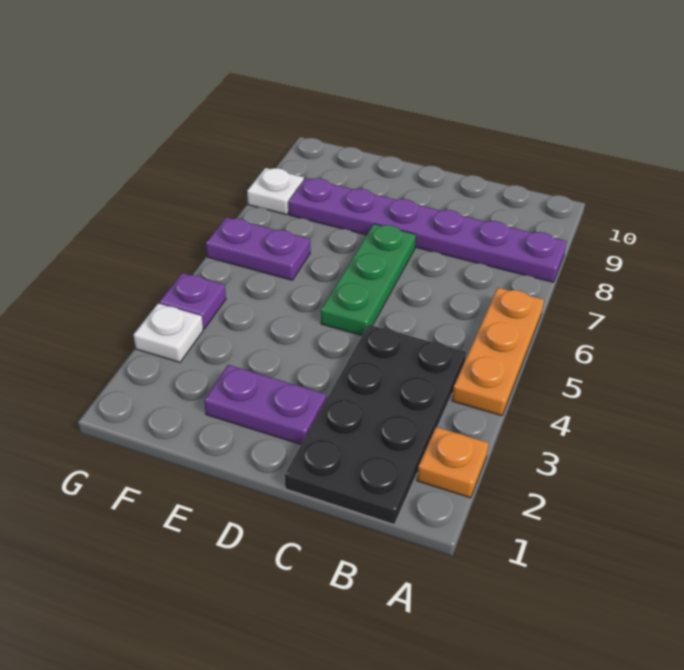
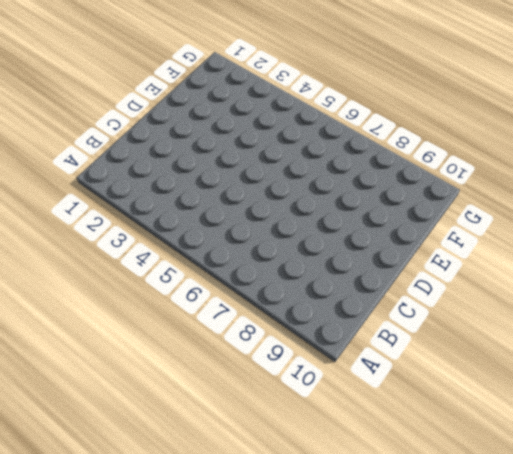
none -> orange 1x1 plate [417,427,489,498]
none -> orange 1x3 plate [452,288,544,416]

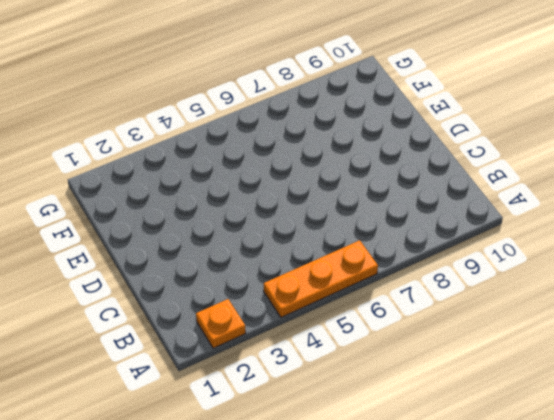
none -> purple 1x6 plate [289,178,567,282]
none -> black 2x4 plate [285,325,466,525]

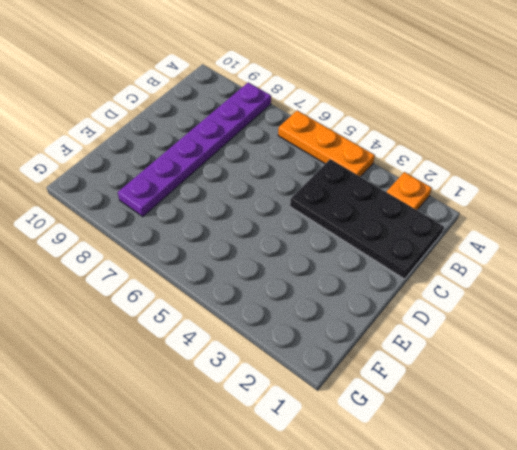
none -> purple 1x2 plate [204,365,327,444]
none -> green 1x3 plate [321,224,416,336]

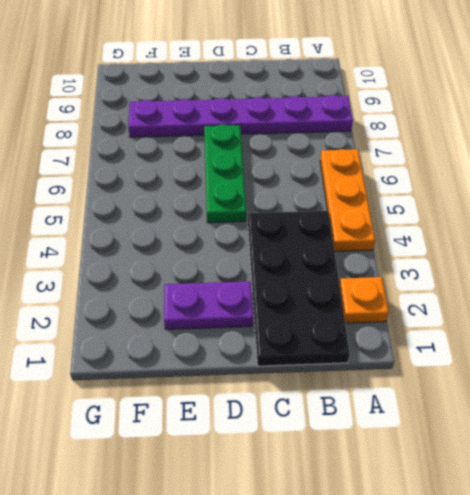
none -> purple 1x2 plate [206,217,310,280]
none -> white 1x1 plate [134,304,203,362]

